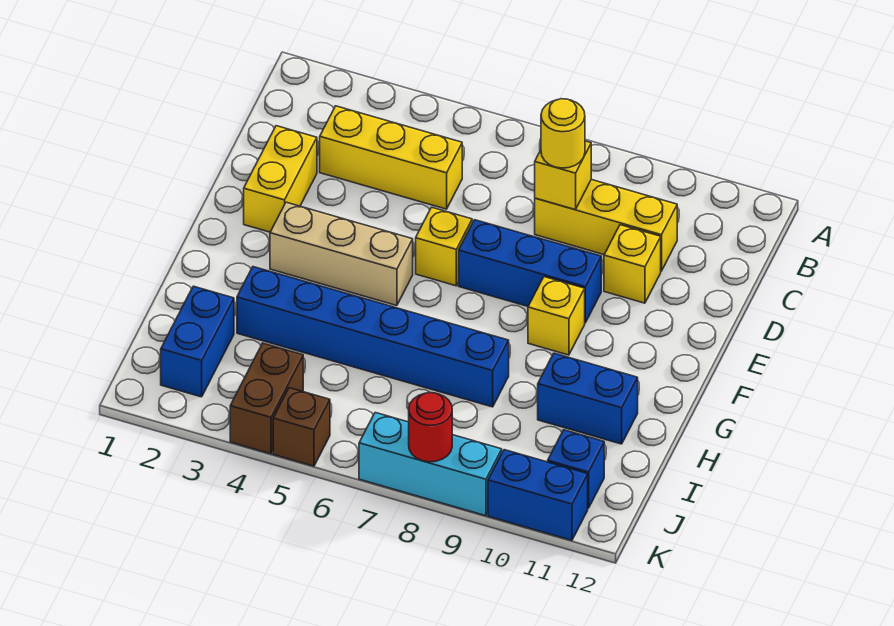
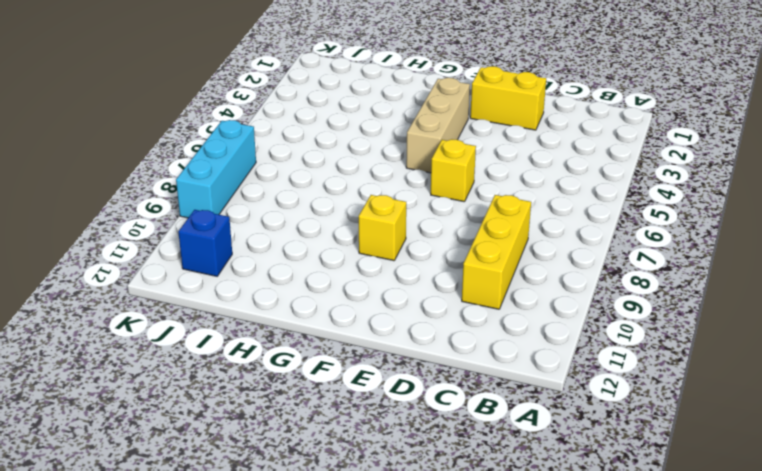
none -> yellow 1x3 brick [320,106,462,209]
none -> yellow 1x1 brick [604,225,661,303]
none -> blue 1x3 brick [459,220,601,323]

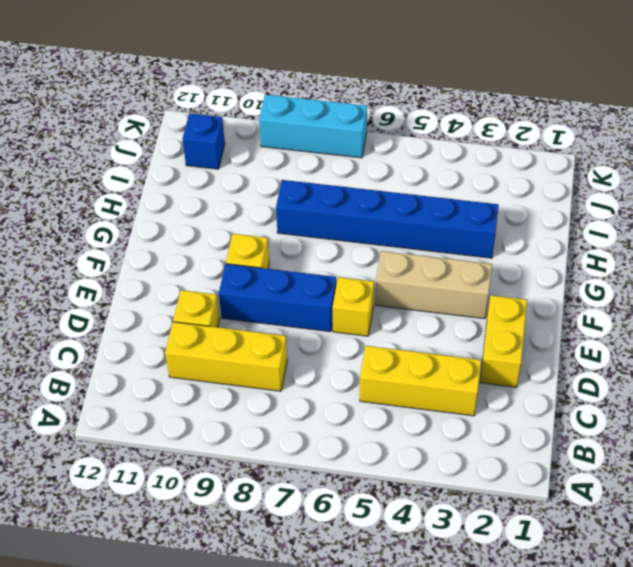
none -> blue 1x2 brick [538,353,638,444]
none -> blue 1x2 brick [161,286,234,397]
none -> brown 1x2 brick [230,343,303,454]

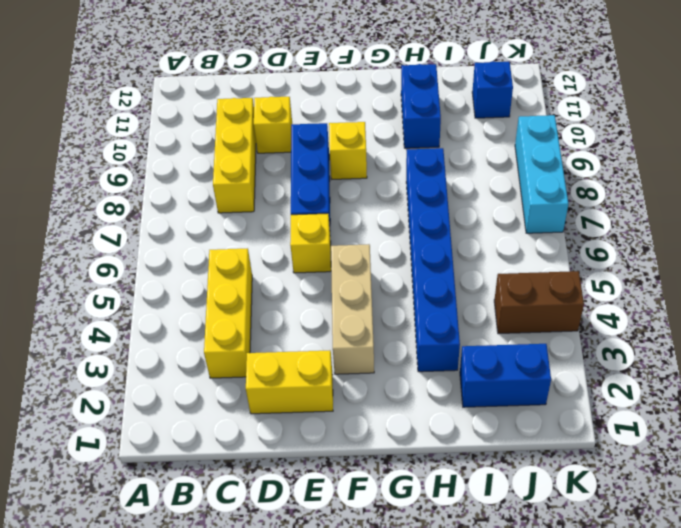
none -> brown 1x1 brick [273,388,330,466]
none -> blue 1x2 brick [488,450,588,540]
none -> yellow 1x1 brick [535,141,591,210]

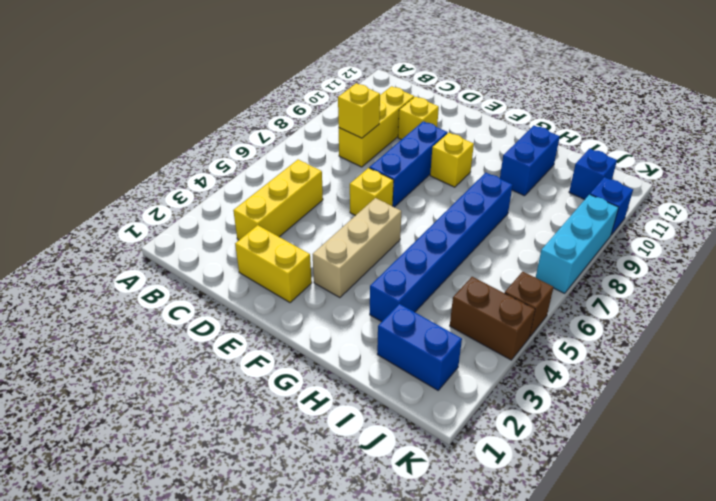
blue 1x1 brick [590,177,633,235] -> blue 1x2 brick [488,450,588,540]
none -> red 1x1 round brick [409,393,452,462]
none -> yellow 1x1 round brick [541,99,585,168]

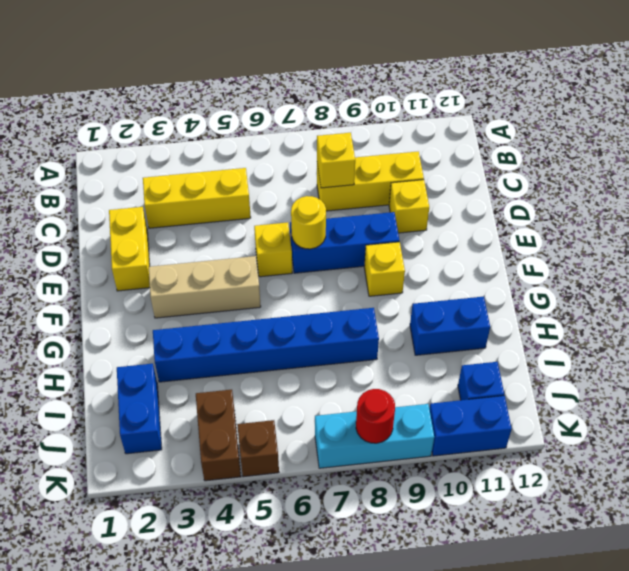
yellow 1x1 round brick [291,196,326,249] -> yellow 1x1 round brick moved to [541,99,585,168]

